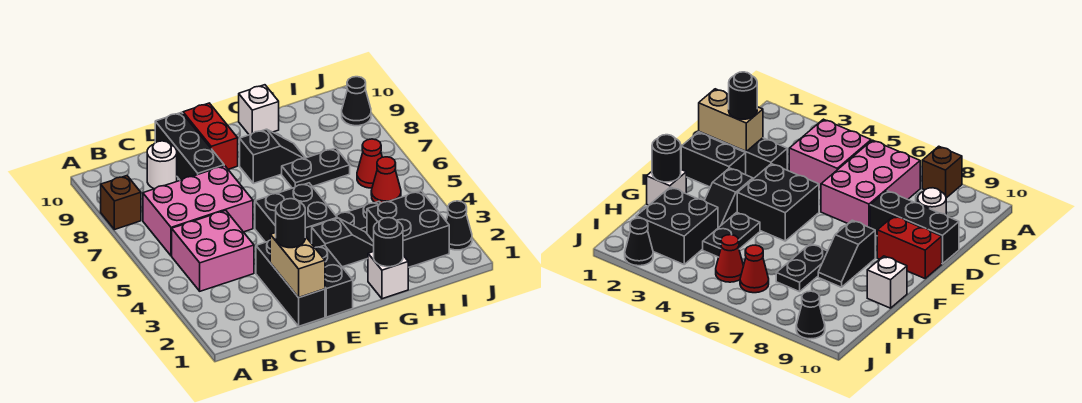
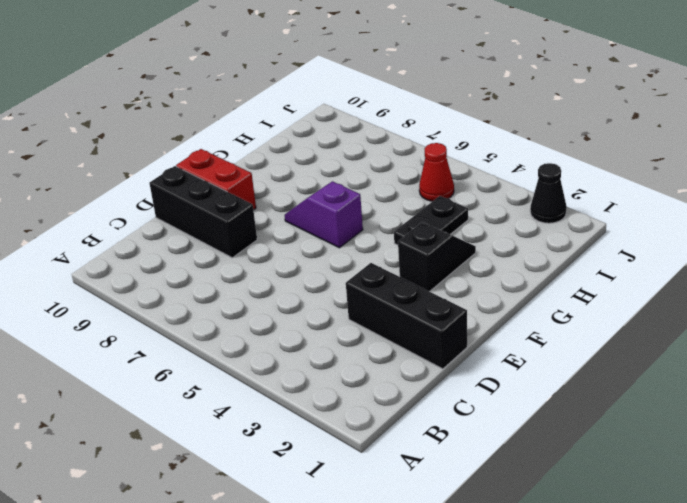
purple 1x2 slope [285,181,363,248] -> none
none -> brown 1x1 brick [101,176,141,230]
none -> pink 2x2 brick [172,210,254,291]
none -> pink 2x3 brick [143,166,253,256]

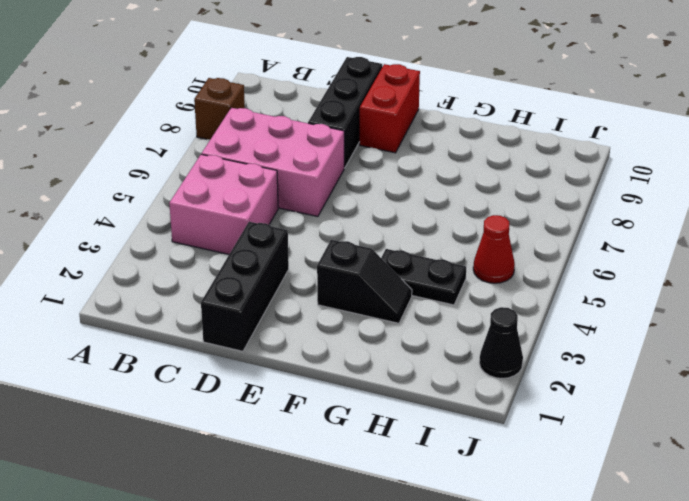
none -> white 1x1 round brick [147,141,177,189]
none -> black 1x2 brick [315,245,353,317]
none -> black 2x2 brick [255,183,337,244]

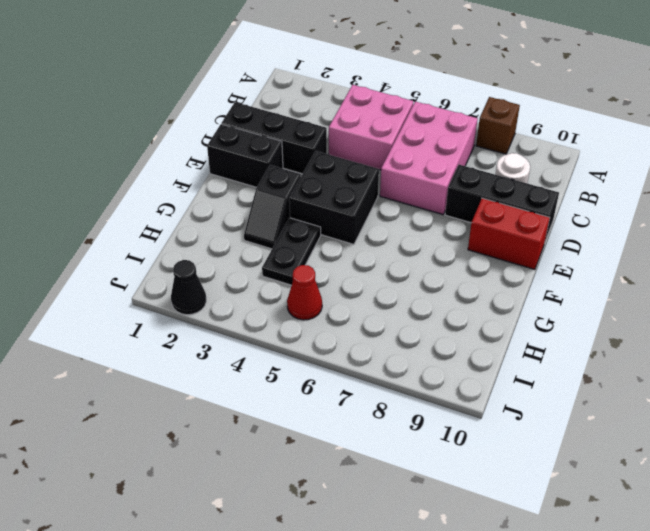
none -> black 1x2 slope [240,129,305,183]
none -> white 1x1 brick [368,252,408,299]
none -> black 1x2 plate [282,148,350,188]

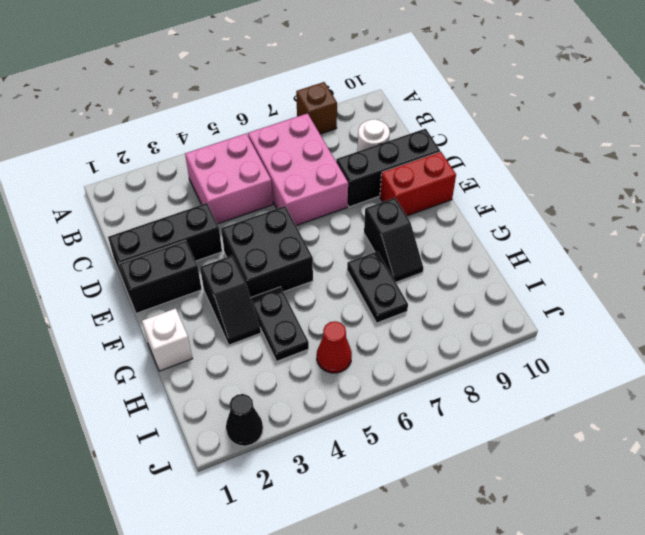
none -> white 1x1 brick [239,85,279,135]
none -> black 2x2 brick [367,191,449,267]
none -> red 1x1 cone [357,139,382,188]

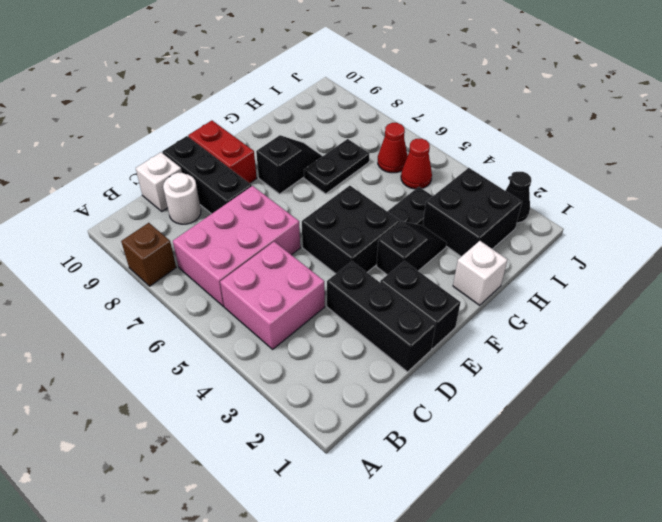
white 1x1 brick [136,152,182,211] -> white 1x1 brick moved to [239,85,279,135]
none -> black 1x1 cone [342,77,371,126]
none -> tan 1x2 brick [270,233,325,298]
none -> black 1x1 round brick [374,218,403,267]

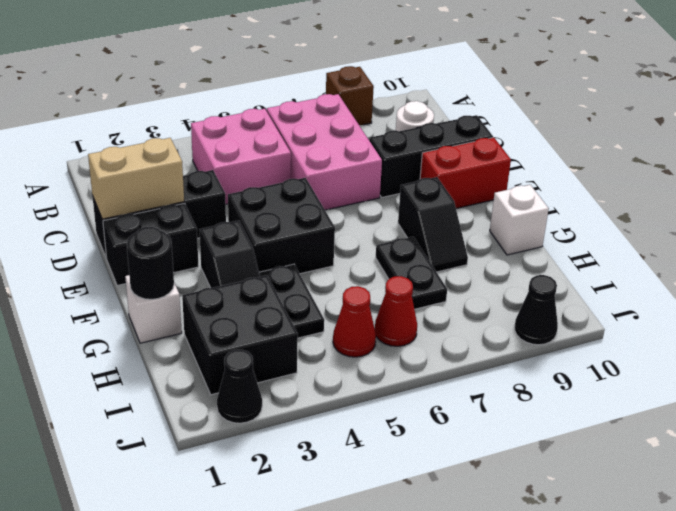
none -> black 1x1 round brick [276,199,305,248]

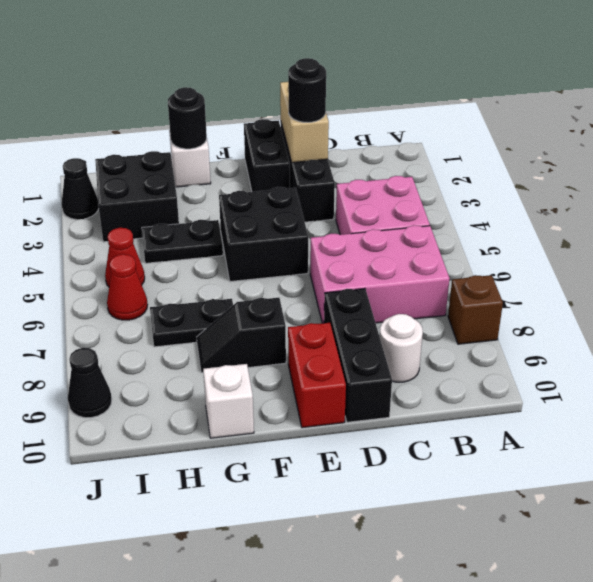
none -> black 1x2 slope [312,218,374,267]

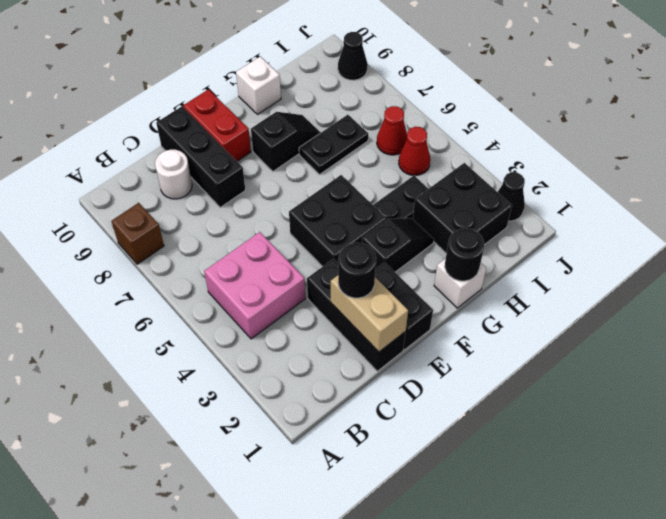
none -> pink 2x3 brick [143,166,253,256]

